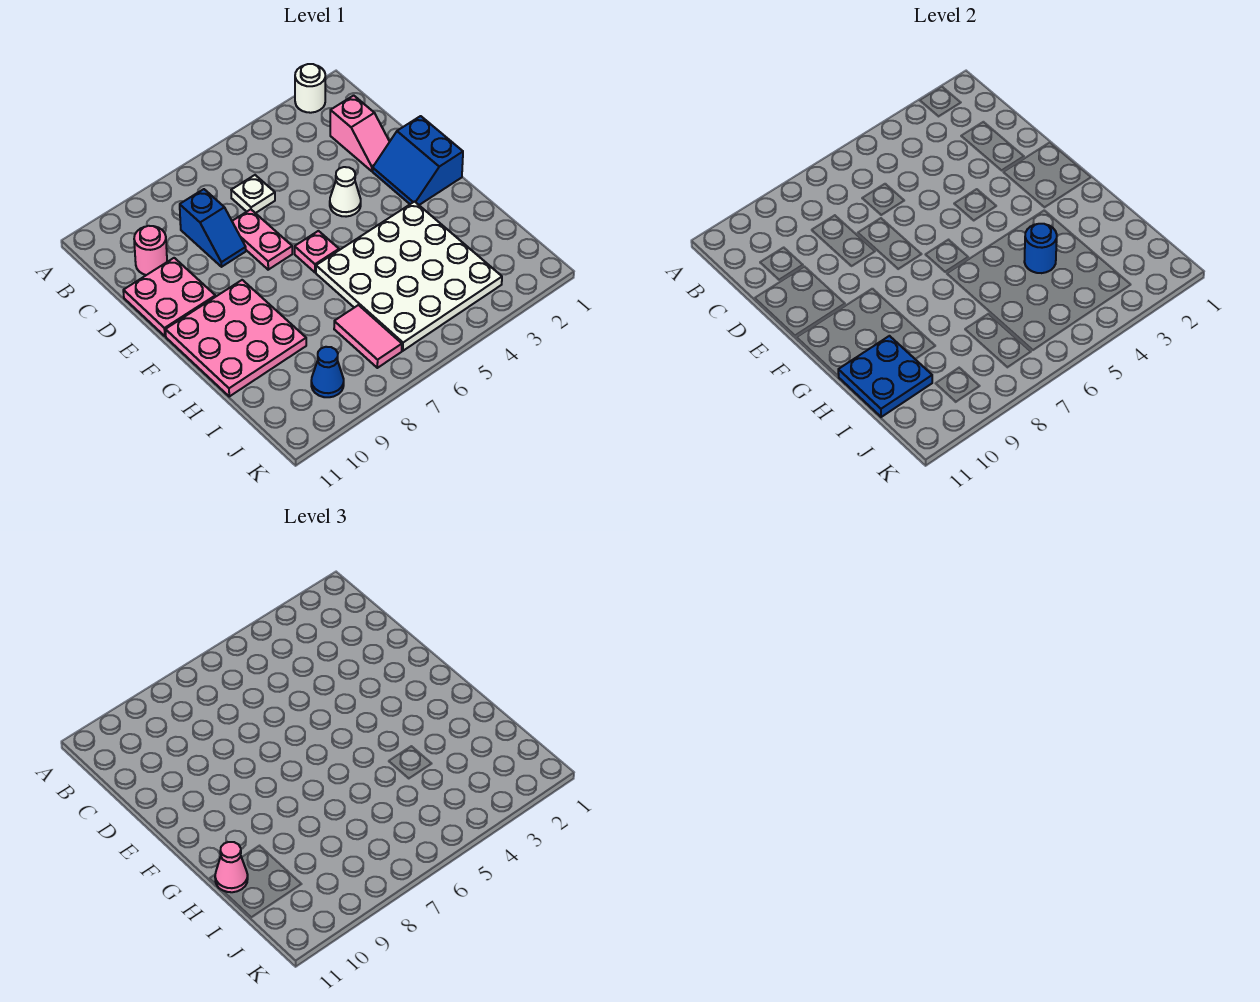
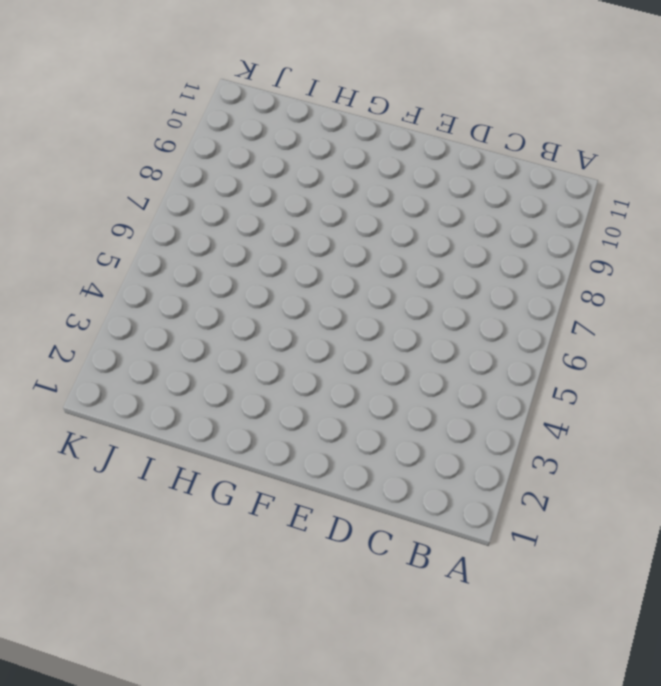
none -> white 1x1 round brick [295,64,325,113]
none -> pink 1x2 slope [330,95,389,171]
none -> white 1x1 plate [231,175,275,213]

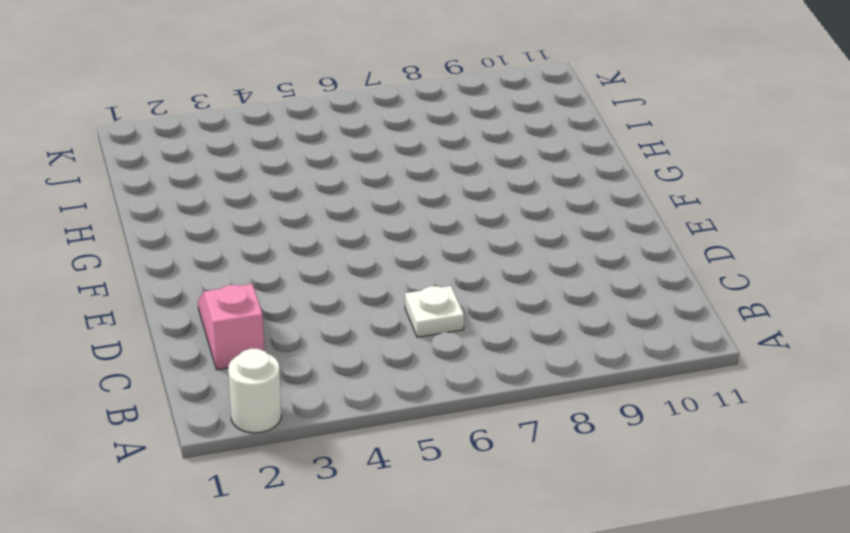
none -> blue 1x2 slope [180,189,246,267]
none -> pink 1x1 round brick [134,226,167,275]
none -> pink 1x2 plate [232,209,292,270]

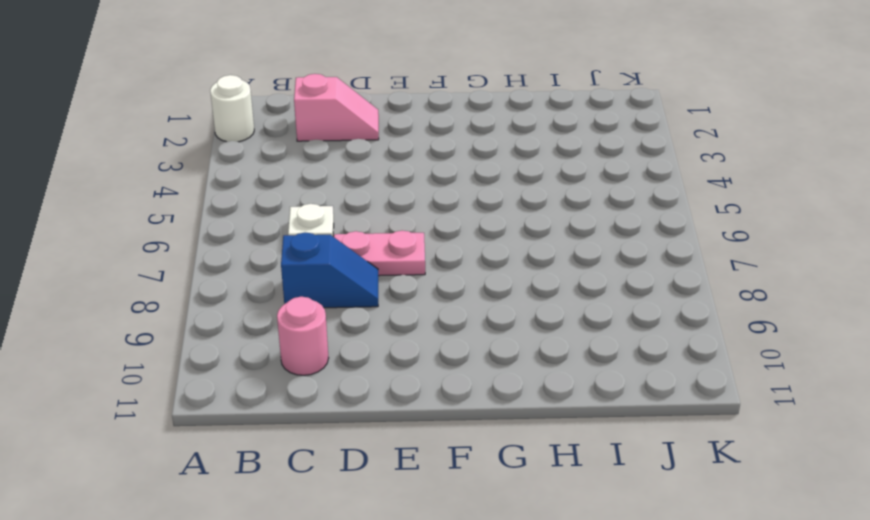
none -> pink 2x2 plate [123,258,215,336]
none -> blue 2x2 slope [373,116,463,205]
none -> white 1x1 cone [330,167,361,217]

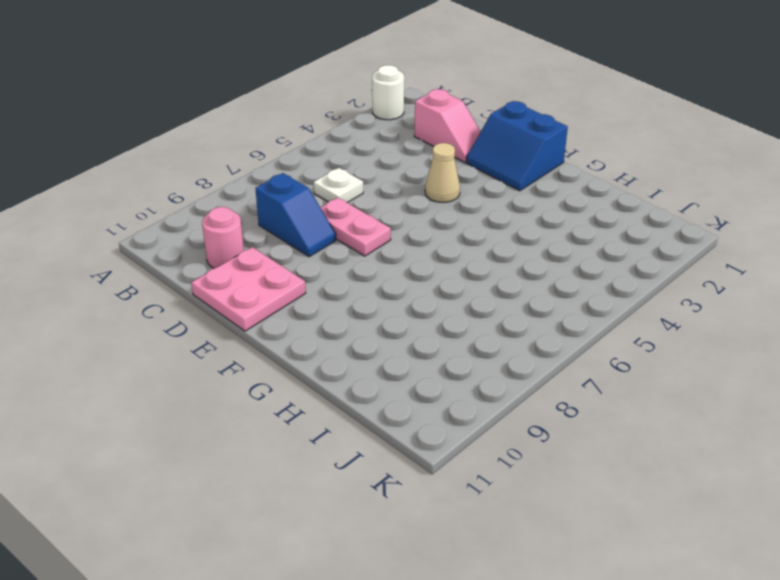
tan 1x1 cone [425,143,460,202] -> white 1x1 cone [330,167,361,217]
none -> pink 1x1 plate [295,231,339,272]
none -> pink 3x3 plate [165,280,306,396]
none -> white 4x4 plate [316,202,502,351]

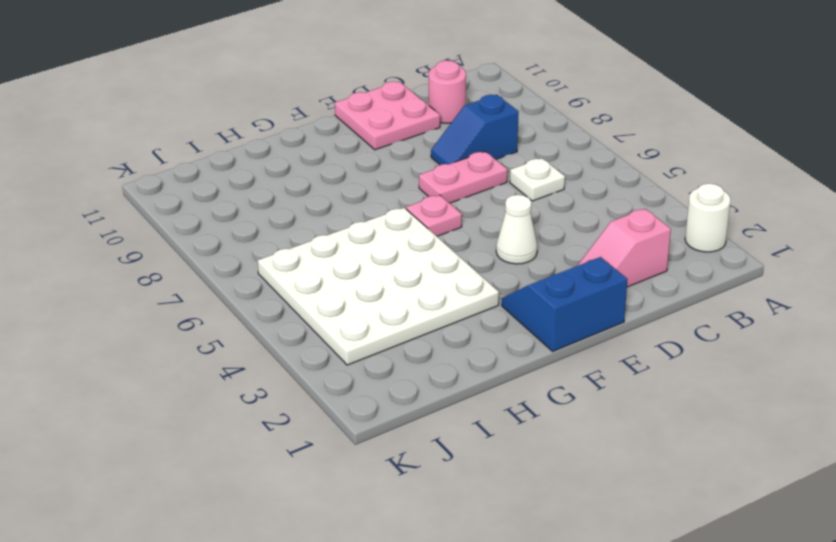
none -> pink 3x3 plate [165,280,306,396]
none -> pink 1x2 tile [334,305,402,368]
none -> blue 1x1 cone [311,347,344,397]

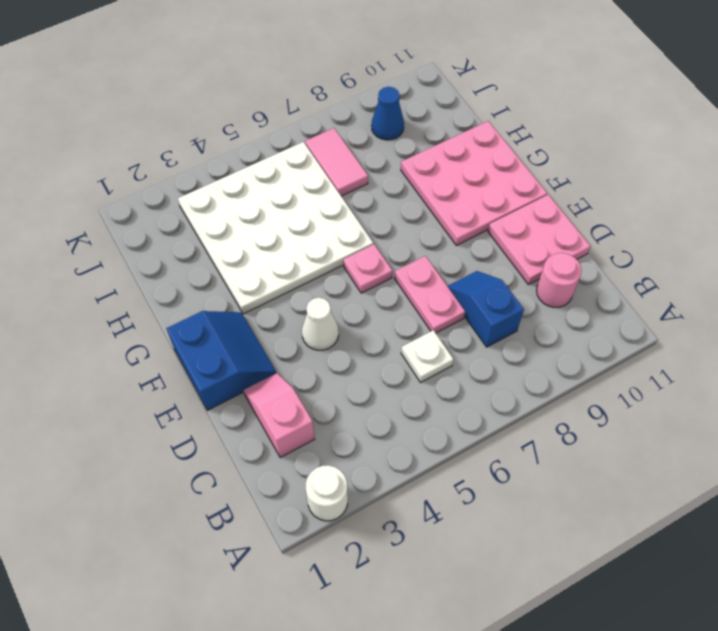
none -> blue 1x1 round brick [1024,224,1057,273]
none -> blue 2x2 plate [838,336,932,417]
none -> pink 1x1 cone [215,842,248,892]

